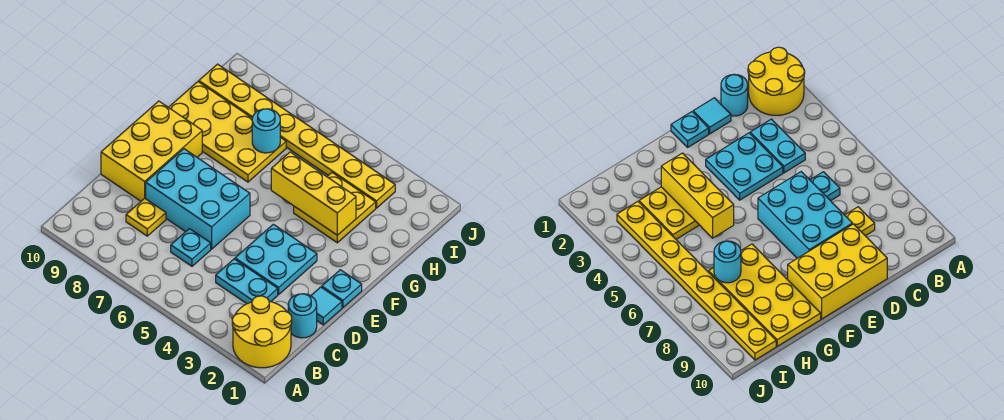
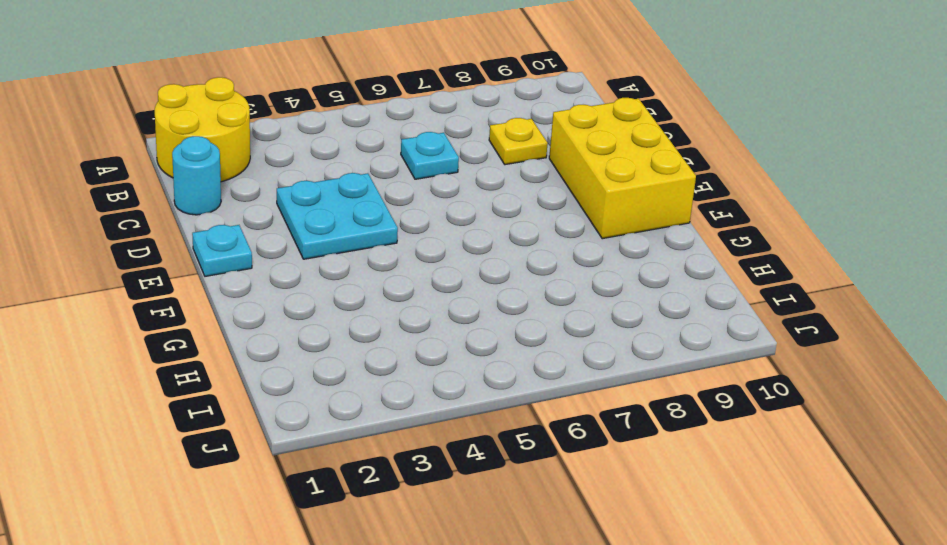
none -> cyan 1x2 plate [216,259,278,304]
none -> cyan 1x1 tile [311,287,342,325]
none -> cyan 2x3 brick [146,149,250,249]

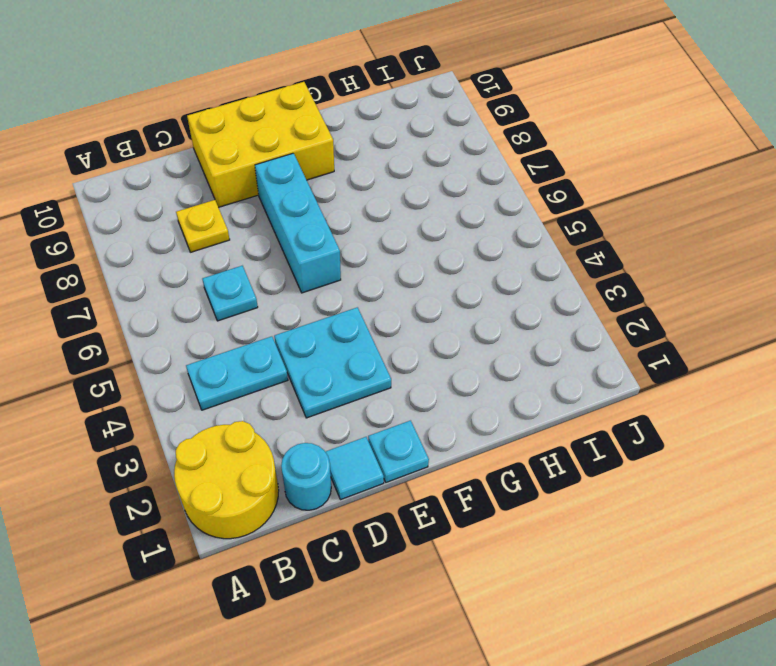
cyan 1x2 plate [186,336,288,410] -> cyan 1x2 plate turned to [216,259,278,304]
cyan 1x3 brick [255,153,341,293] -> cyan 2x3 brick [146,149,250,249]
none -> yellow 2x2 plate [294,173,376,243]
none -> yellow 2x4 plate [169,82,286,182]
none -> yellow 1x8 plate [199,64,395,208]

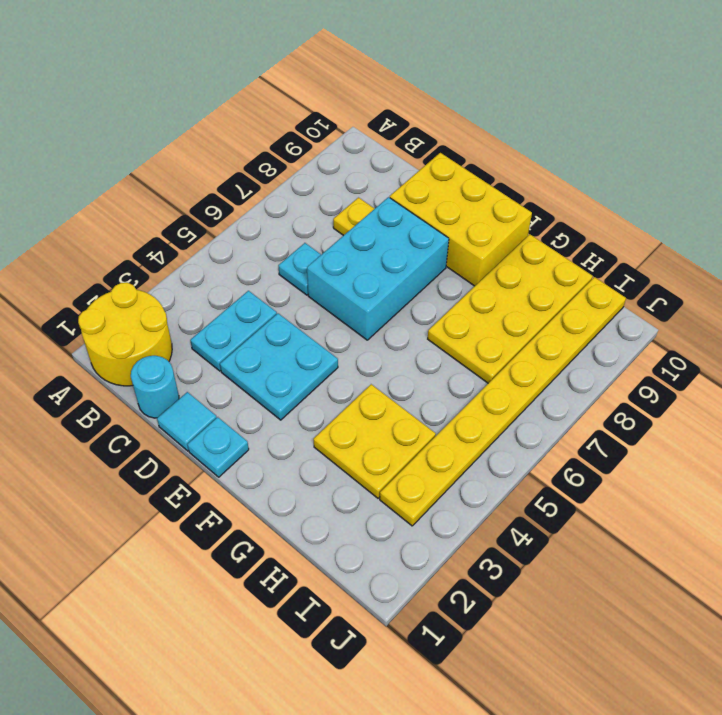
none -> yellow 1x3 brick [271,152,356,235]
none -> cyan 1x1 round brick [252,109,280,153]

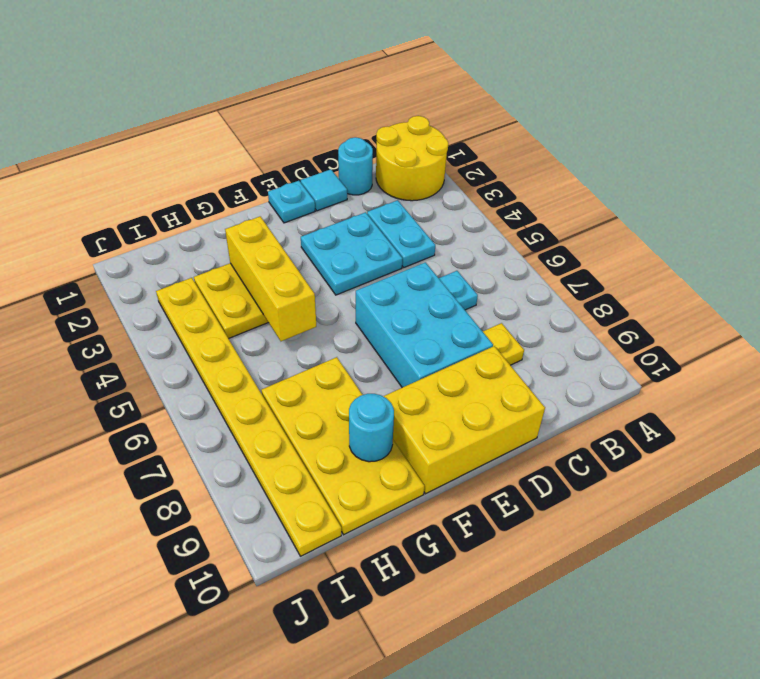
cyan 1x1 round brick [349,394,394,462] -> cyan 1x1 round brick moved to [252,109,280,153]

